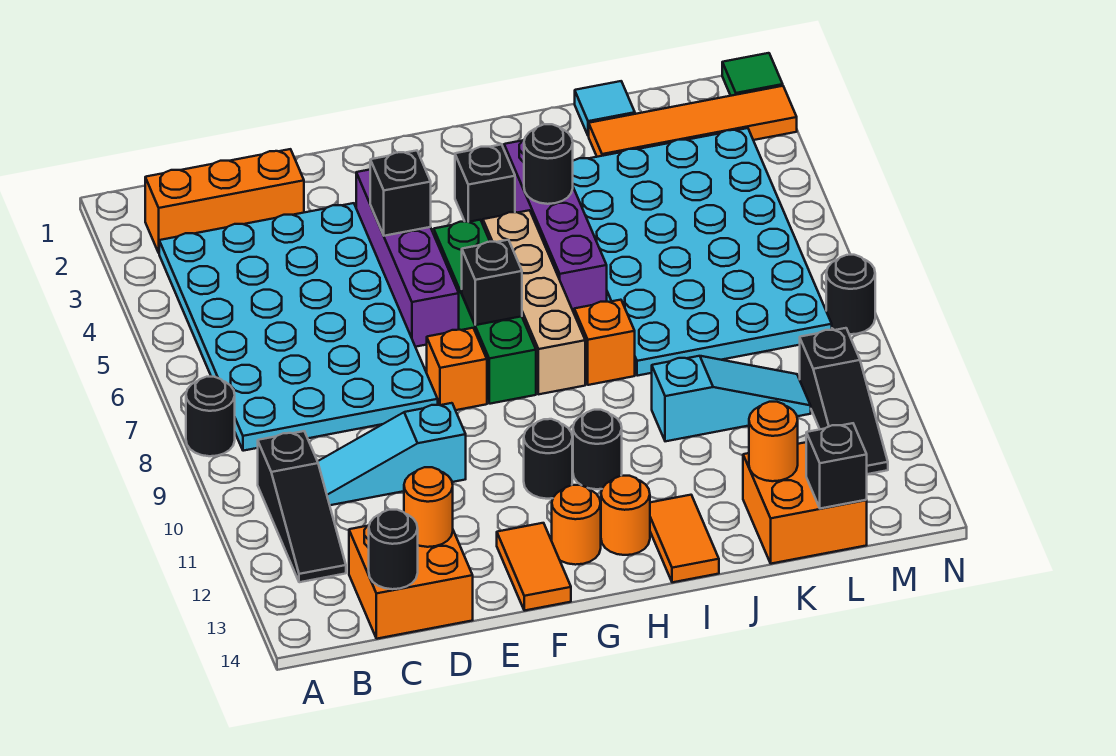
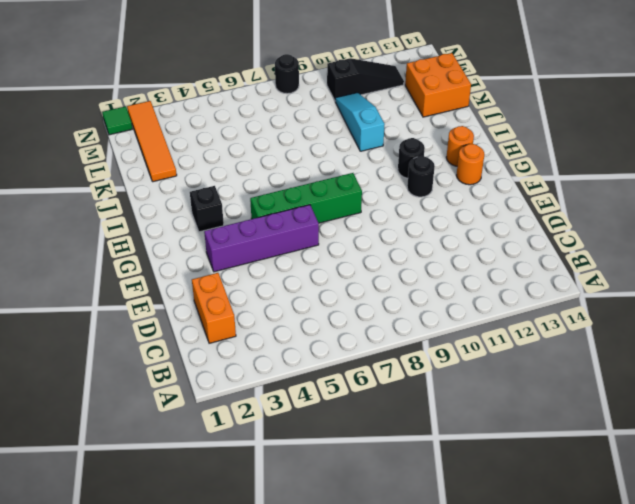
orange 1x2 brick [192,273,236,343] -> orange 1x3 brick [145,149,304,253]
none -> black 1x1 round brick [186,377,235,456]
none -> cyan 4x6 plate [159,203,438,451]
none -> black 1x3 slope [258,431,346,582]
none -> cyan 1x3 slope [318,403,466,505]

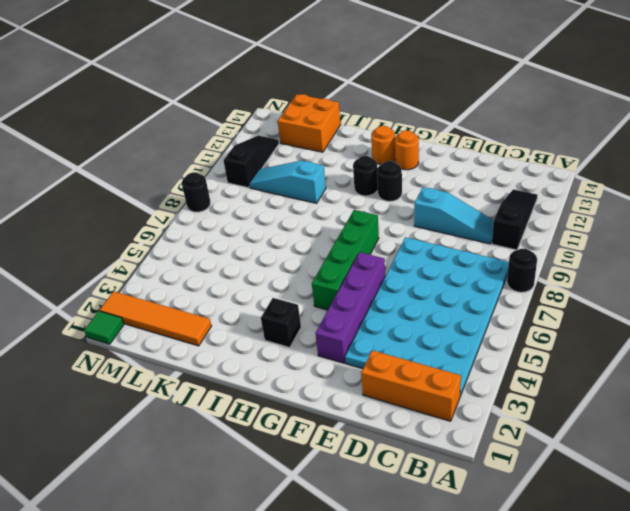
none -> orange 2x2 brick [349,525,473,639]
none -> orange 1x1 brick [427,328,487,410]
none -> orange 1x2 tile [497,523,571,611]
none -> tan 1x4 brick [483,210,585,394]

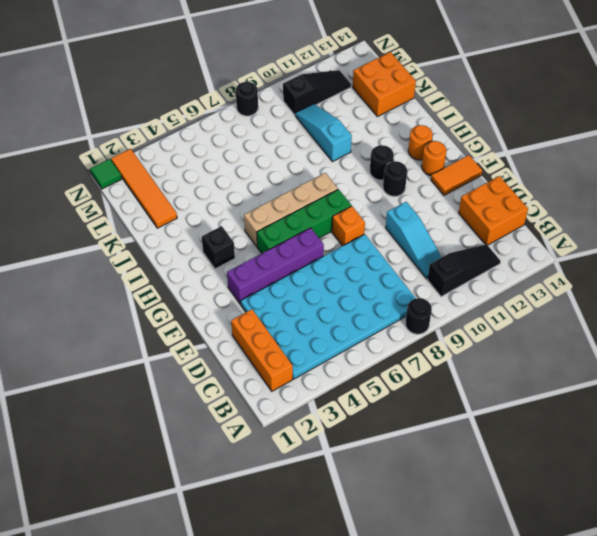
none -> purple 1x4 brick [504,139,607,312]
none -> orange 1x1 brick [574,300,635,385]
none -> orange 1x2 tile [650,495,719,582]
none -> cyan 4x6 plate [573,128,832,376]

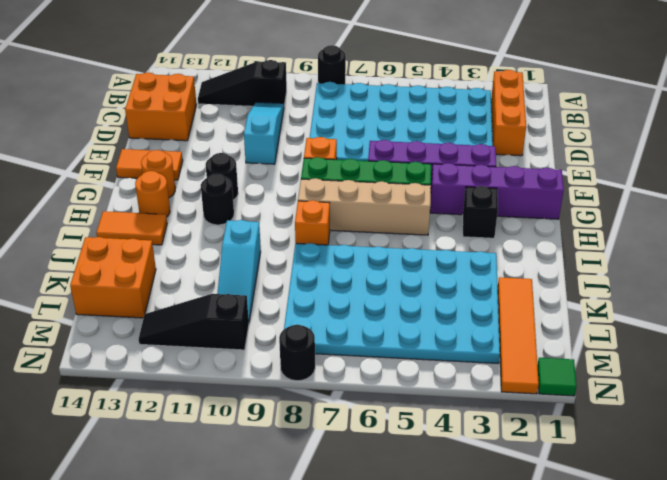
purple 1x4 brick [430,163,564,219] -> purple 1x4 brick moved to [504,139,607,312]
none -> cyan 1x1 tile [575,81,635,136]
none -> black 1x1 round brick [369,510,418,589]
none -> orange 1x1 round brick [404,467,453,547]
none -> black 1x1 brick [370,150,431,236]

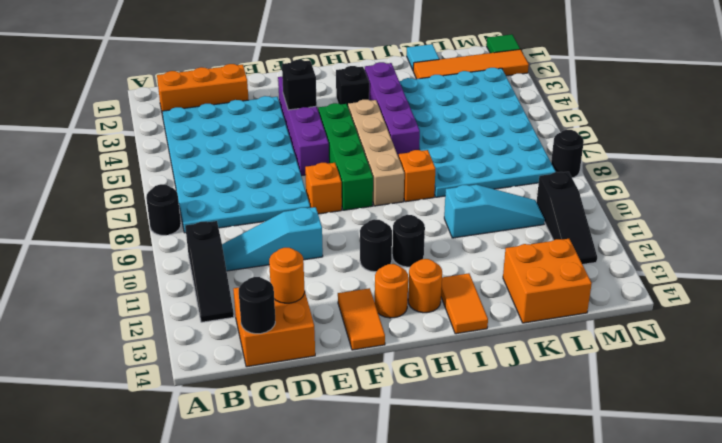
none -> black 1x1 brick [462,240,522,325]
none -> black 1x1 round brick [524,124,573,204]
none -> orange 1x1 round brick [749,402,798,481]
none -> black 1x1 brick [806,423,867,509]

